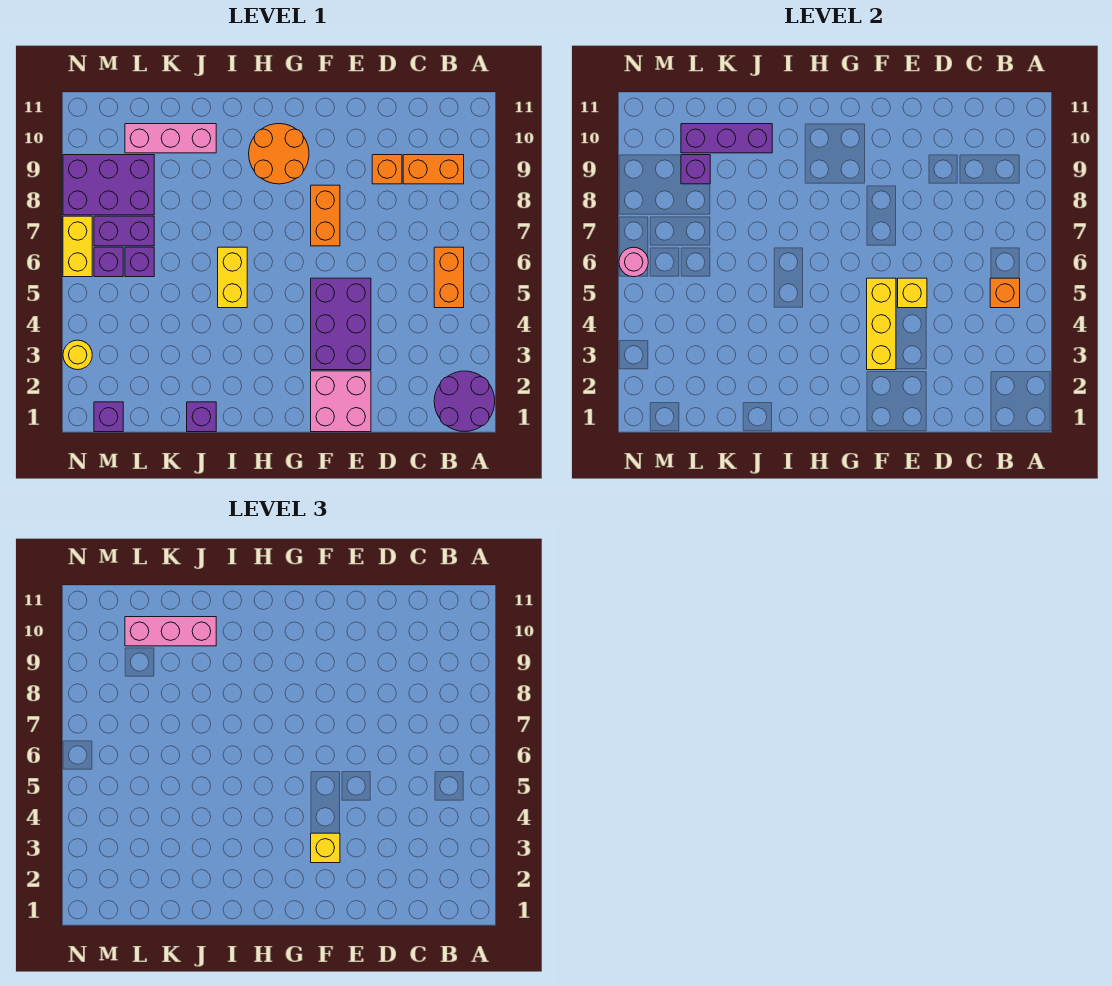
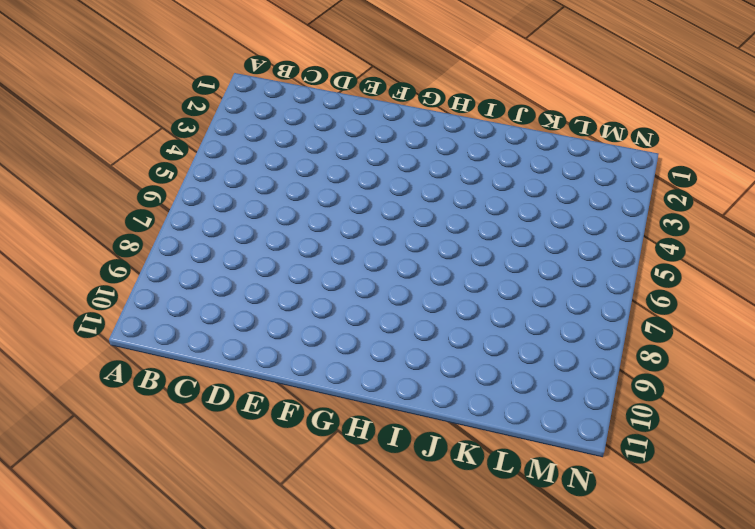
none -> purple 2x2 round brick [434,371,495,432]
none -> orange 1x2 brick [434,247,464,308]
none -> orange 1x2 brick [403,155,464,184]

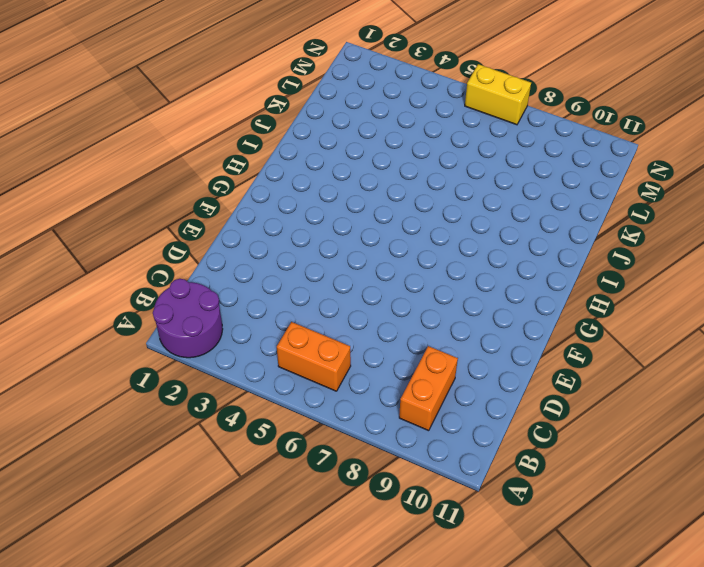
none -> orange 1x1 brick [372,155,402,184]
none -> pink 2x2 brick [311,371,371,432]
none -> purple 2x3 brick [311,278,371,370]

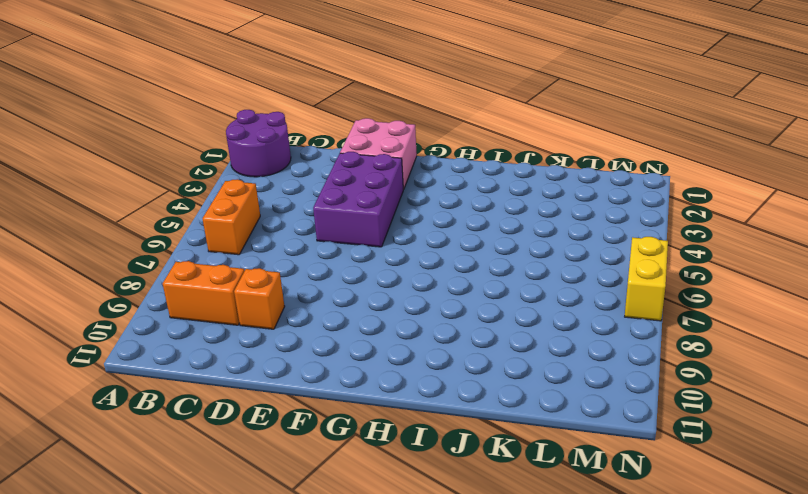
none -> orange 1x2 brick [311,185,340,246]
none -> orange 2x2 round brick [249,124,309,184]
none -> yellow 1x2 brick [218,247,247,308]

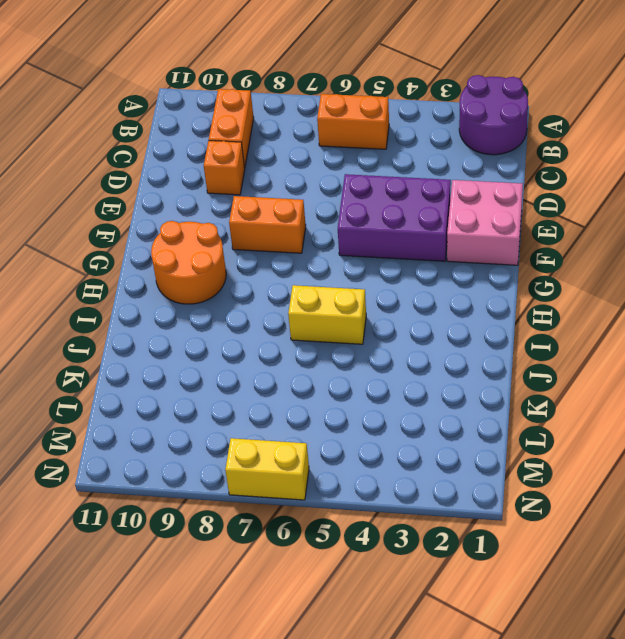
none -> purple 1x1 brick [187,402,216,432]
none -> pink 1x3 brick [125,124,216,153]
none -> purple 1x1 brick [125,247,154,277]

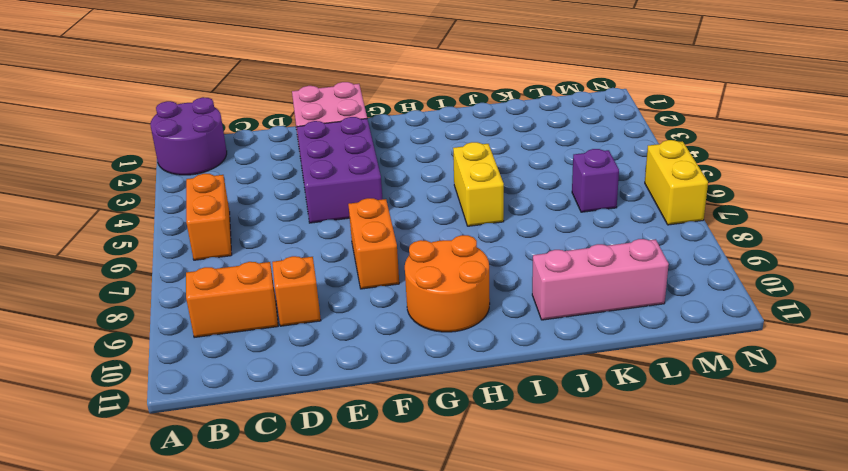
none -> purple 1x1 brick [187,402,216,432]
none -> purple 1x2 brick [94,216,154,246]
none -> purple 2x3 brick [63,155,154,215]

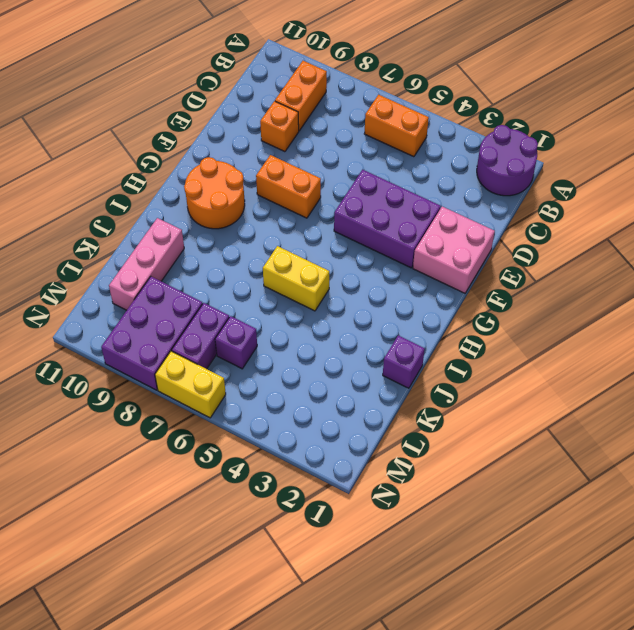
none -> purple 1x1 brick [94,402,123,432]
none -> purple 1x1 brick [94,247,123,277]
none -> yellow 1x1 round brick [63,340,92,370]

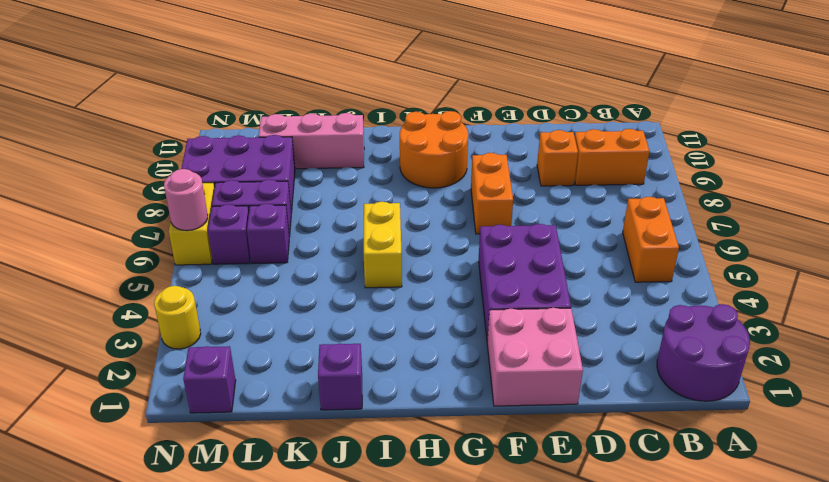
none -> orange 1x1 brick [990,278,1020,308]
none -> yellow 1x1 brick [898,278,927,308]
none -> yellow 1x3 brick [867,278,896,370]

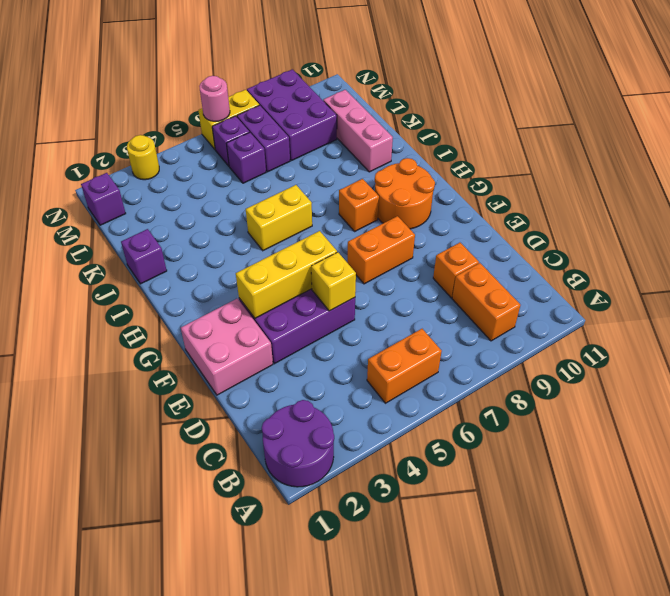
orange 1x1 brick [339,179,379,231] -> orange 1x1 brick moved to [990,278,1020,308]
none -> purple 1x3 brick [681,124,772,153]
none -> purple 1x1 brick [681,155,710,184]
none -> yellow 1x1 brick [311,833,340,863]

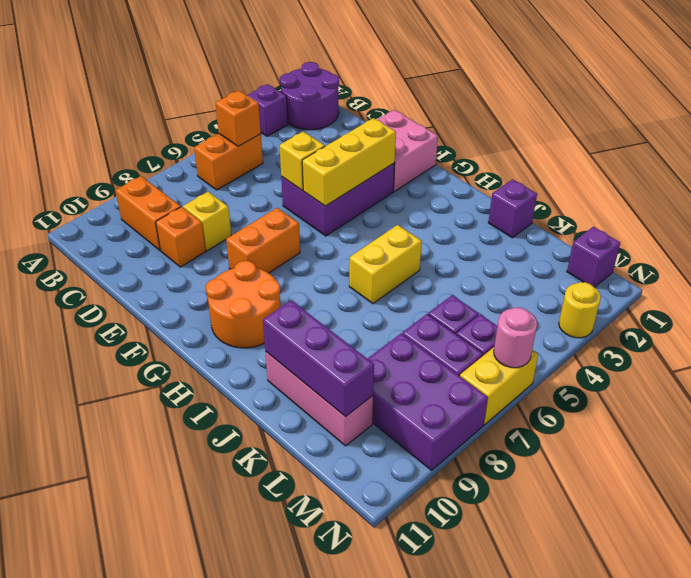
purple 1x1 brick [247,84,288,136] -> purple 1x1 brick moved to [681,155,710,184]
yellow 1x1 brick [183,192,231,251] -> yellow 1x1 brick moved to [311,833,340,863]
none -> pink 1x3 brick [125,617,216,646]

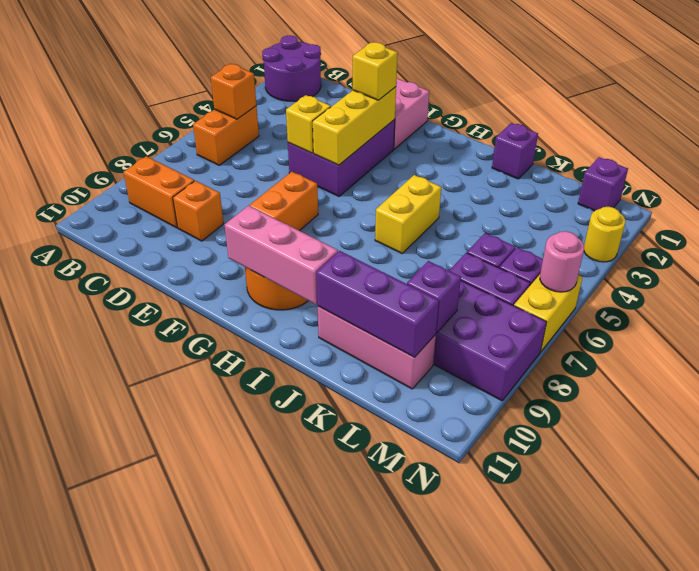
pink 1x3 brick [225,206,338,305] -> pink 1x3 brick moved to [125,617,216,646]

